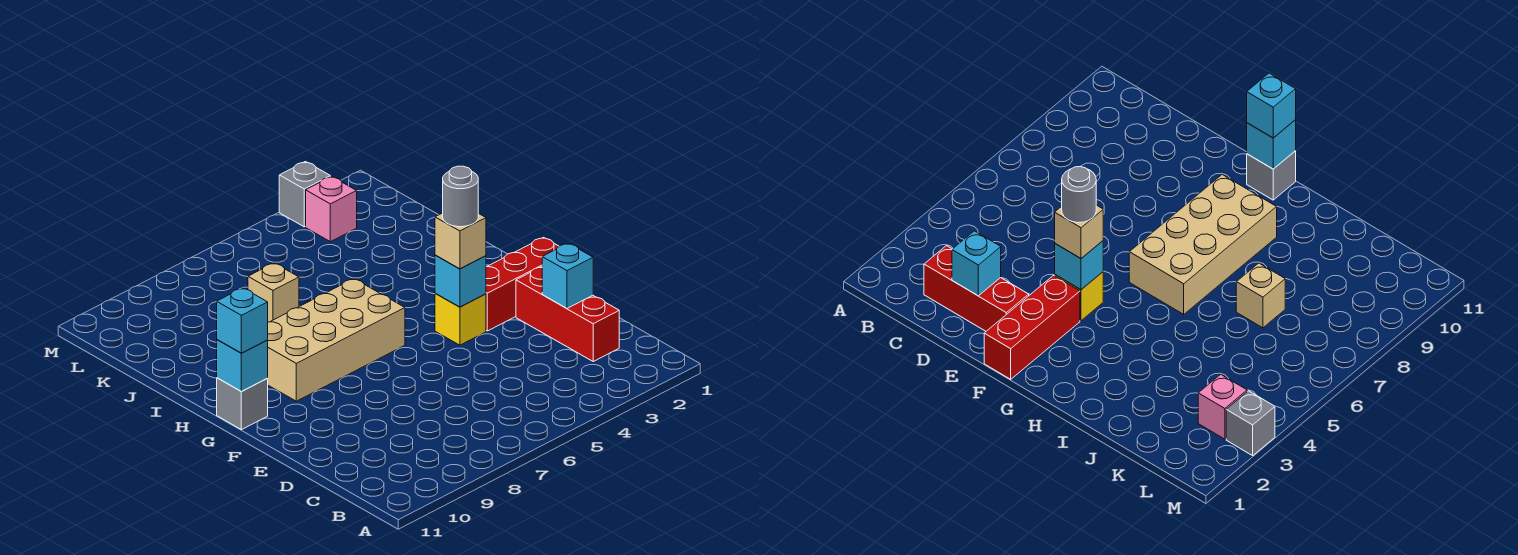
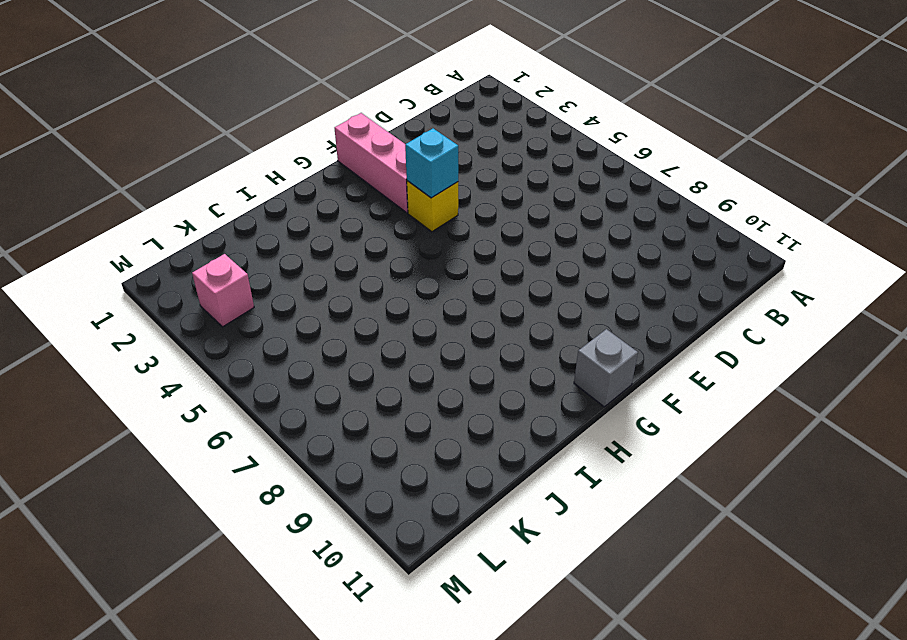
pink 1x3 brick [335,113,408,213] -> red 1x3 brick [486,237,559,331]
none -> red 1x3 brick [516,267,619,361]
none -> tan 2x4 brick [267,279,405,401]
none -> tan 1x1 brick [248,263,299,322]

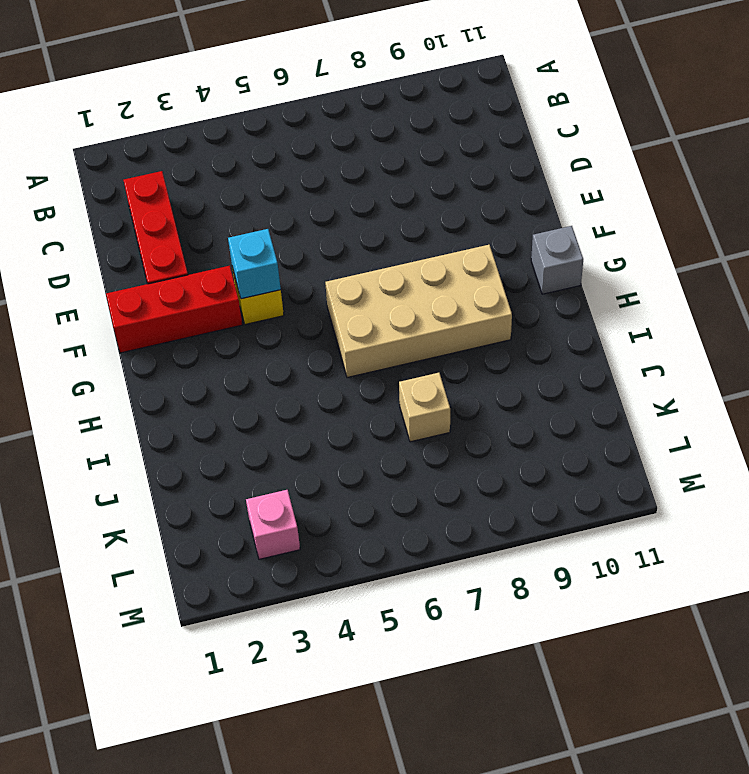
none -> grey 1x1 brick [279,162,330,227]
none -> cyan 1x1 brick [542,243,593,308]
none -> cyan 1x1 brick [217,340,268,392]

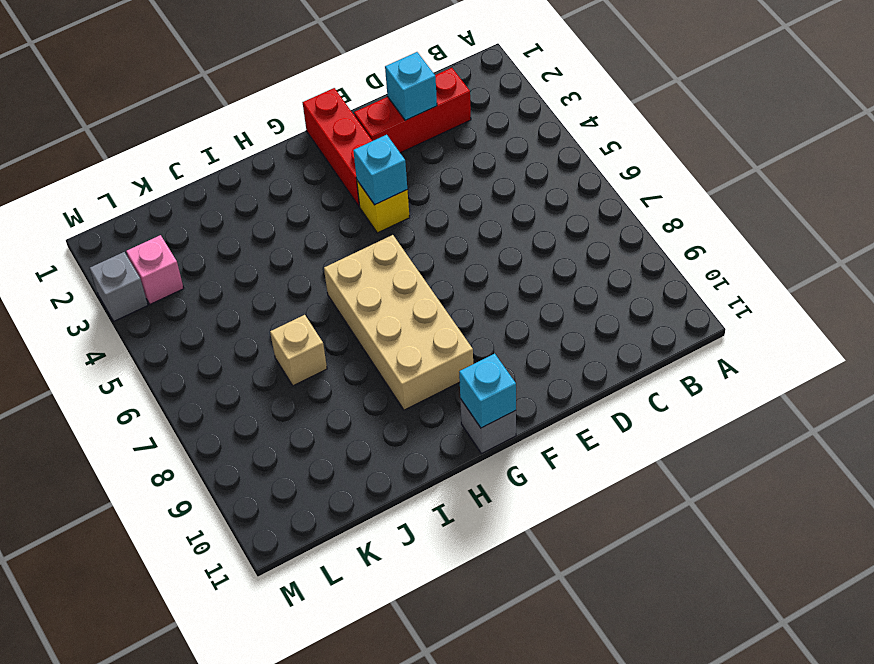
none -> tan 1x1 brick [435,213,486,269]
none -> cyan 1x1 brick [217,288,268,353]
none -> grey 1x1 round brick [443,166,478,227]

